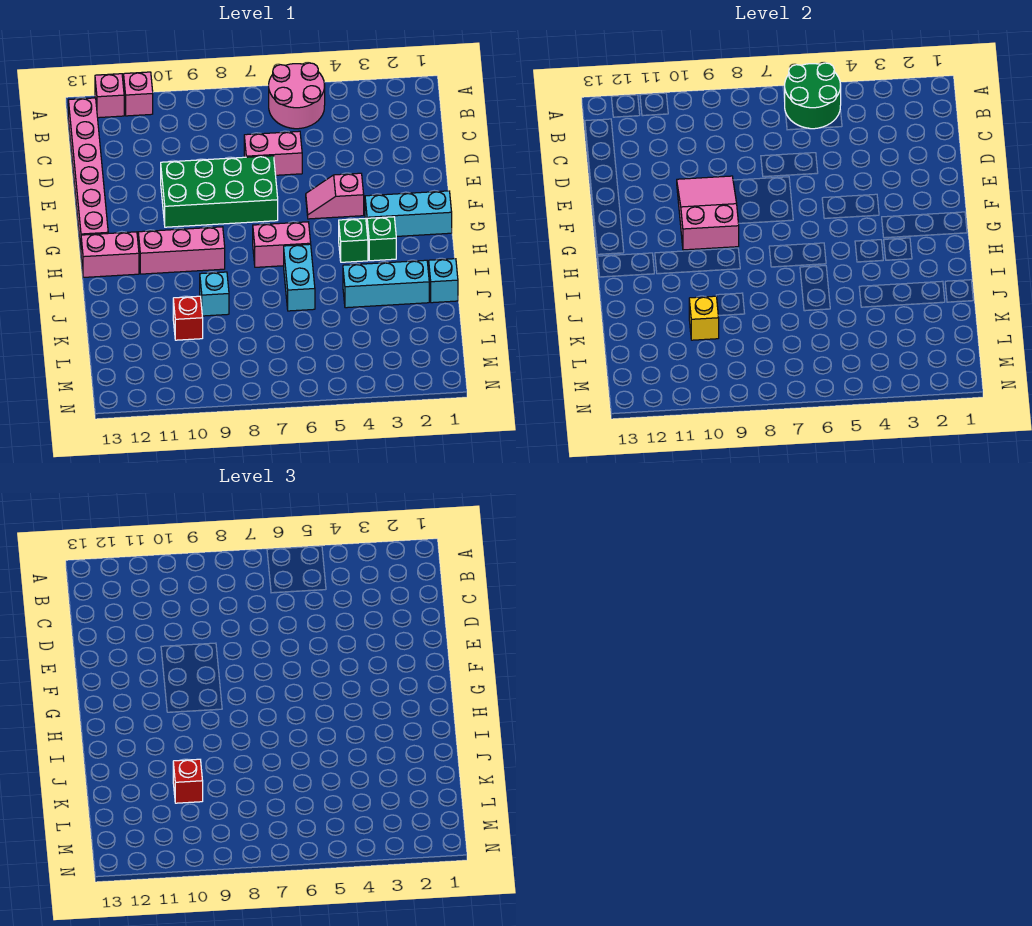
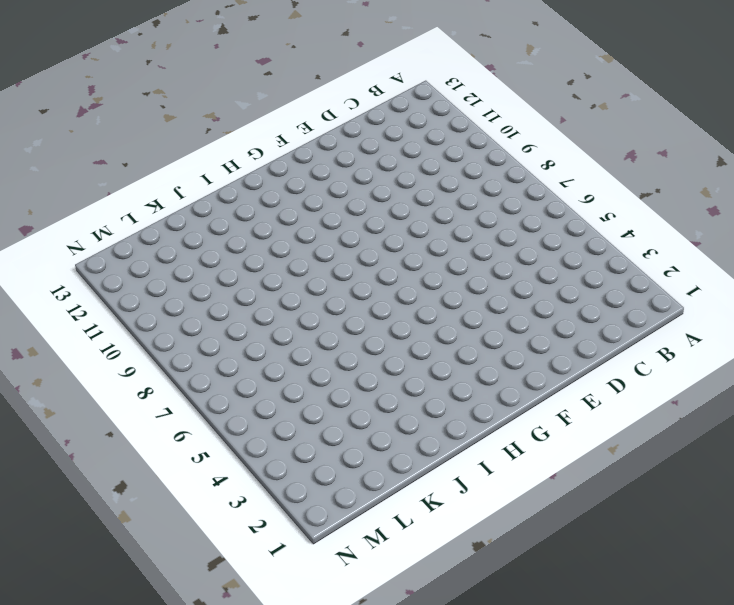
none -> pink 2x2 round brick [269,63,325,129]
none -> pink 1x1 brick [124,72,153,116]
none -> pink 1x1 brick [95,74,124,118]

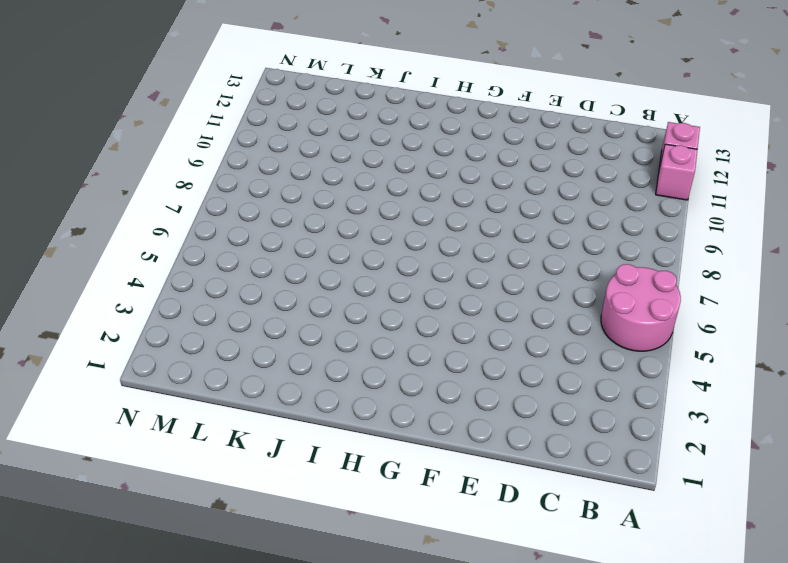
none -> pink 1x6 brick [68,98,108,249]
none -> pink 1x2 brick [244,131,302,175]
none -> green 2x4 brick [161,156,278,227]

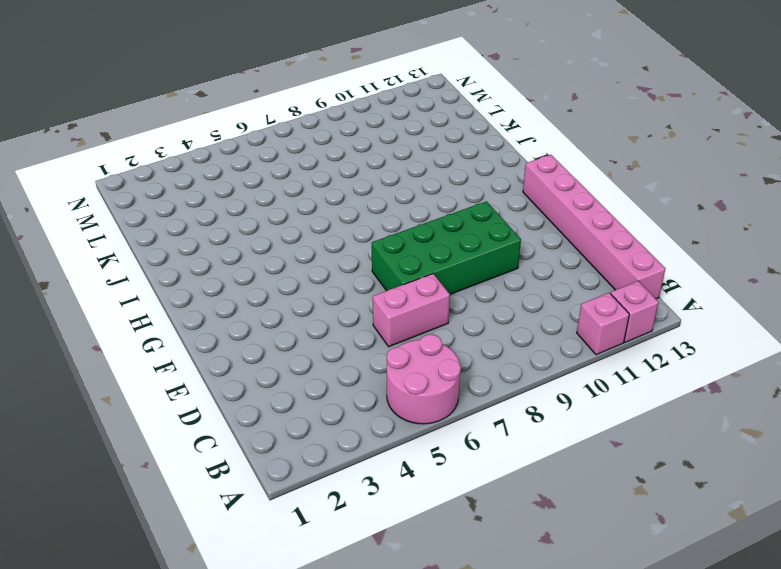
none -> pink 1x2 slope [306,173,364,219]
none -> cyan 1x3 brick [365,191,452,236]
none -> green 1x1 brick [367,217,396,261]

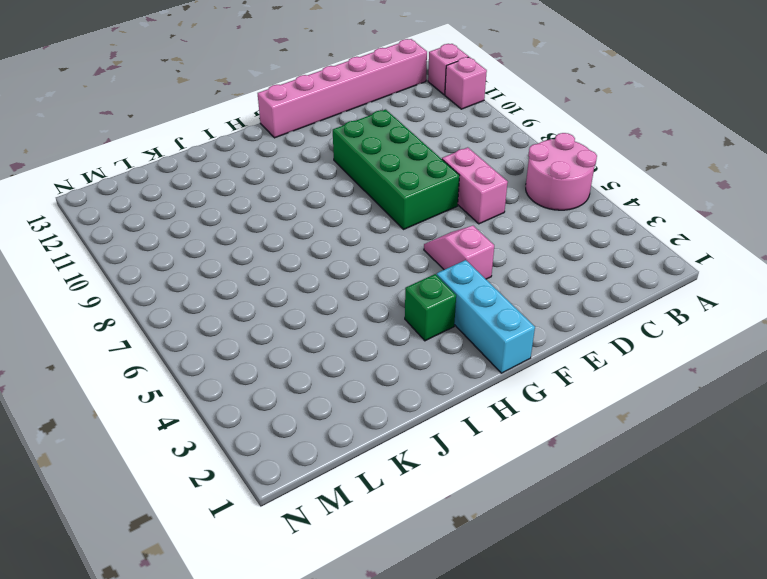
none -> green 1x1 brick [339,218,368,262]
none -> pink 1x2 brick [253,222,311,267]
none -> pink 1x3 brick [138,227,225,274]

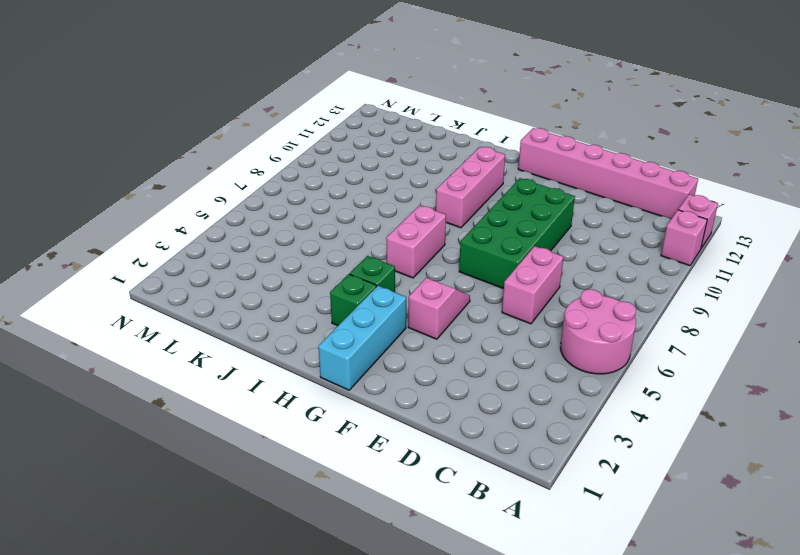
none -> pink 1x2 brick [81,232,139,277]
none -> cyan 1x2 brick [284,244,315,311]
none -> cyan 1x1 brick [429,259,458,303]

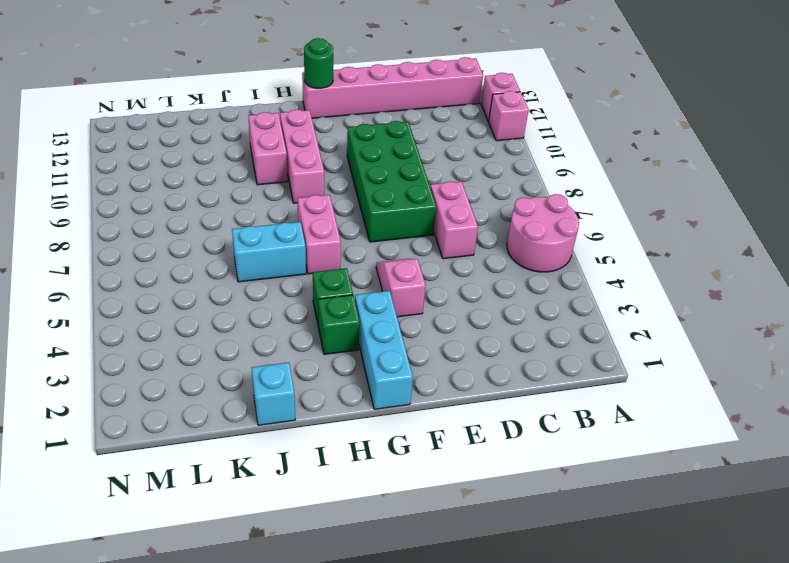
green 1x1 round brick [304,38,333,88] -> none
pink 1x2 brick [248,112,288,185] -> pink 1x2 brick moved to [81,232,139,277]
none -> cyan 1x3 brick [343,260,429,308]
none -> cyan 1x1 brick [200,272,229,316]
none -> red 1x1 brick [173,296,203,340]

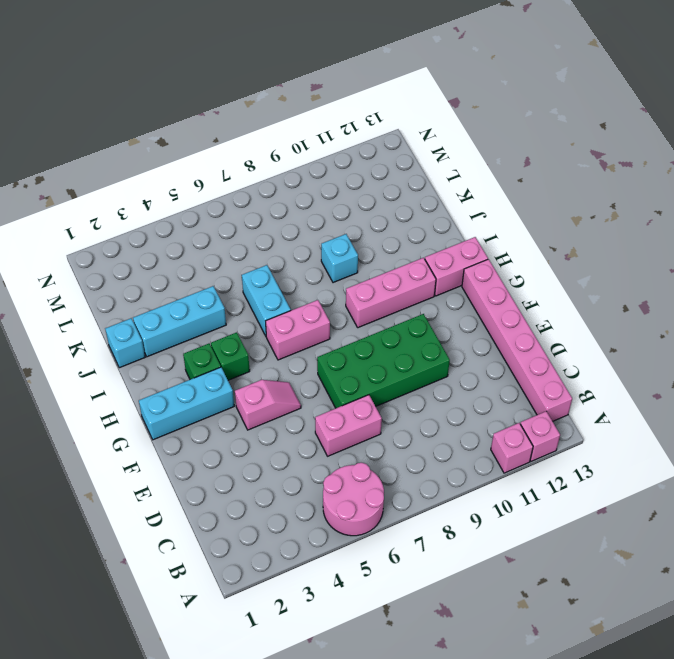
none -> red 1x1 brick [173,296,203,340]
none -> green 2x2 round brick [785,63,841,129]
none -> pink 2x3 slope [677,176,739,250]

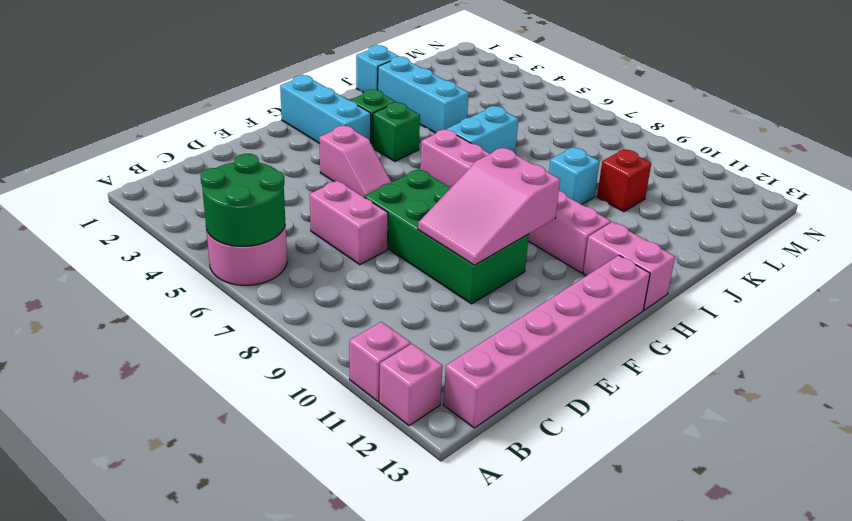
none -> yellow 1x1 brick [689,296,719,340]
none -> red 1x1 brick [173,759,203,803]

